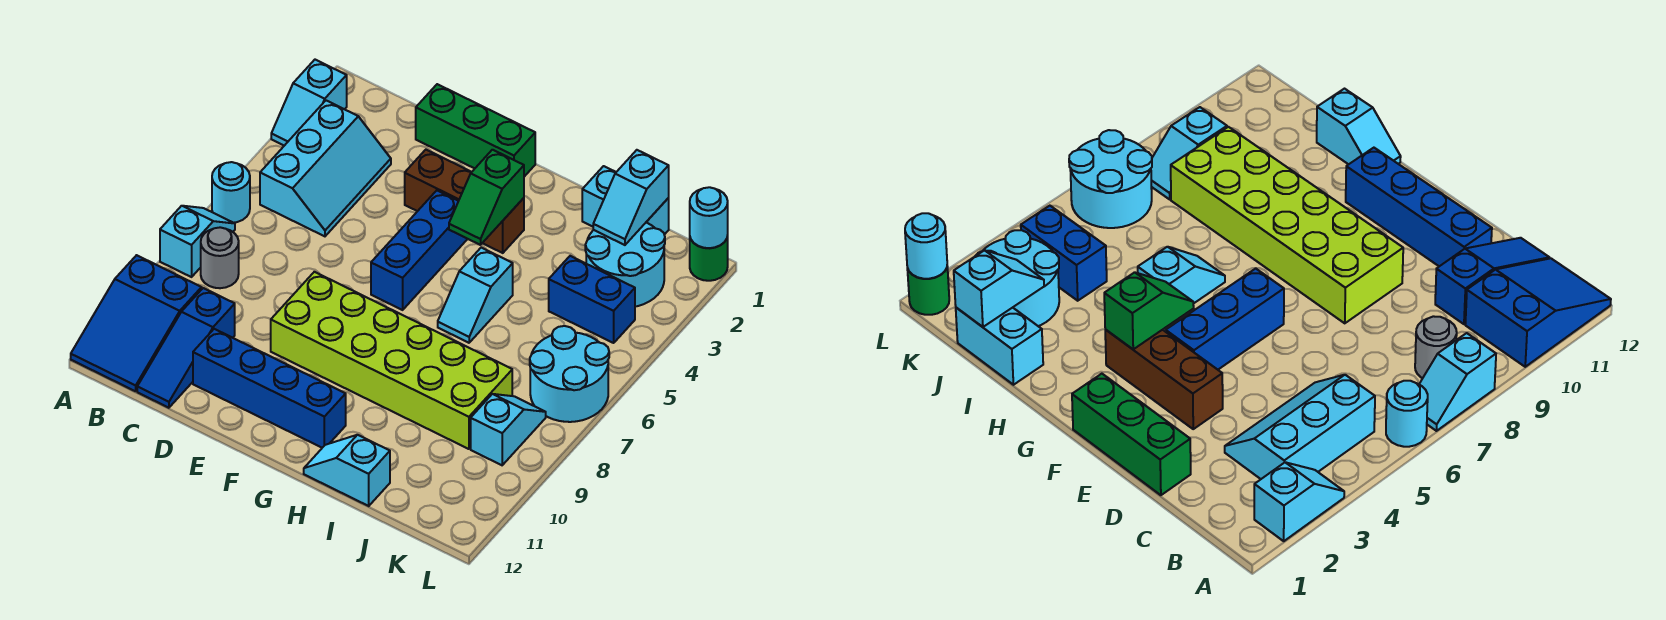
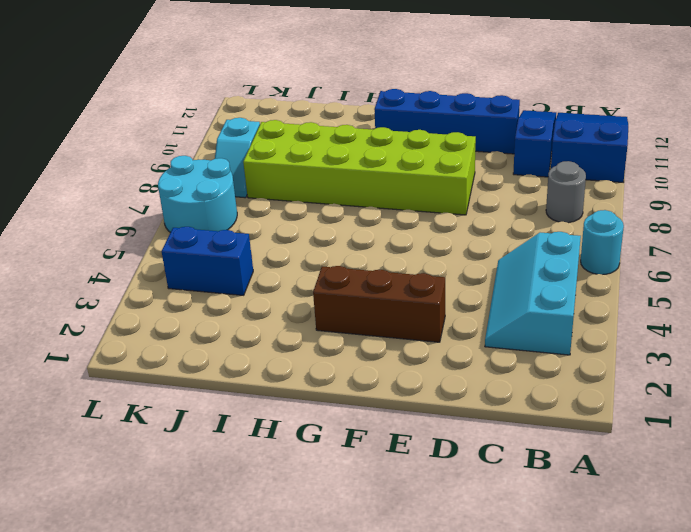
none -> cyan 1x2 slope [271,60,347,146]
none -> cyan 1x2 slope [160,206,235,277]
none -> green 1x3 brick [416,84,535,177]

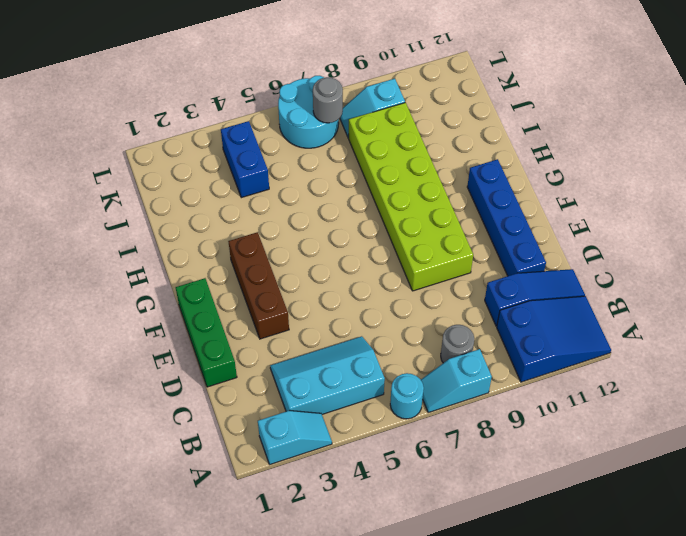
grey 1x1 round brick [313,77,343,123] -> none
none -> blue 1x3 brick [371,191,467,310]
none -> cyan 1x2 slope [438,248,513,343]
none -> cyan 1x2 slope [304,435,390,506]

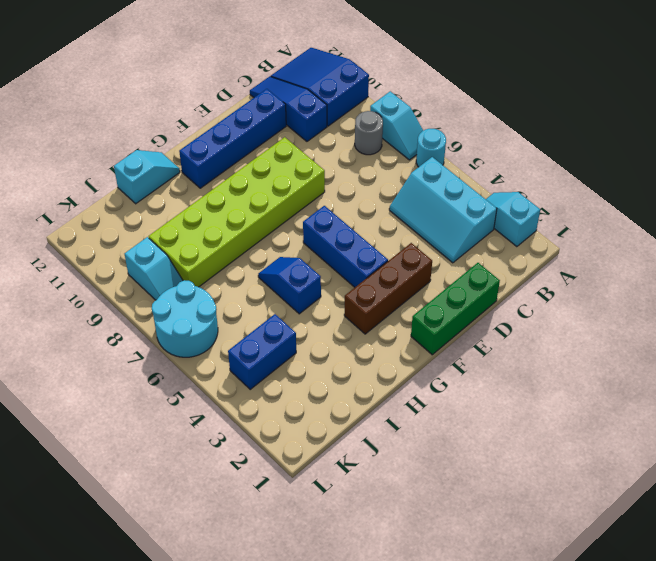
blue 1x2 slope [258,257,321,314] -> cyan 1x2 slope [438,248,513,343]
none -> cyan 1x2 brick [582,166,669,235]
none -> cyan 2x2 round brick [585,223,665,307]
none -> green 1x1 round brick [690,236,728,281]

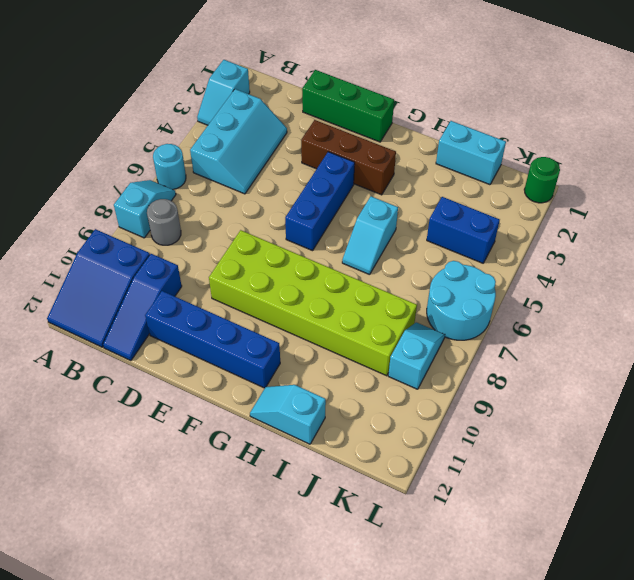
none -> cyan 2x2 round brick [585,223,665,307]
none -> green 1x2 slope [449,150,524,245]
none -> cyan 1x2 slope [593,150,669,245]

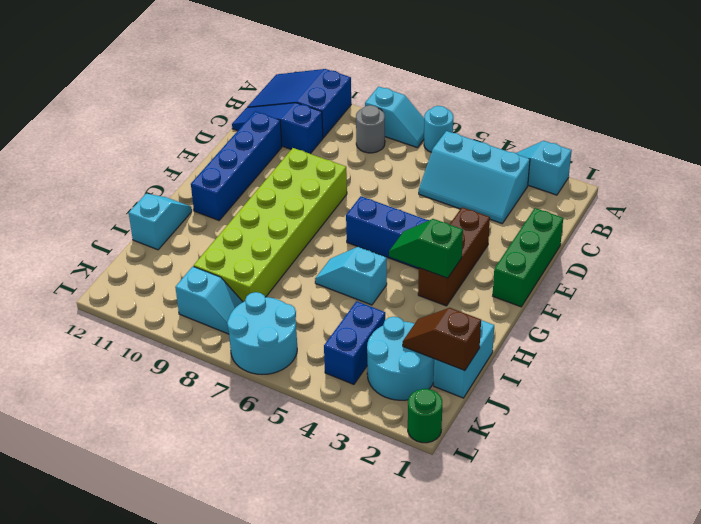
brown 1x2 slope [403,308,481,371] -> cyan 1x2 slope [593,150,669,245]
none -> cyan 1x1 round brick [690,187,728,248]

